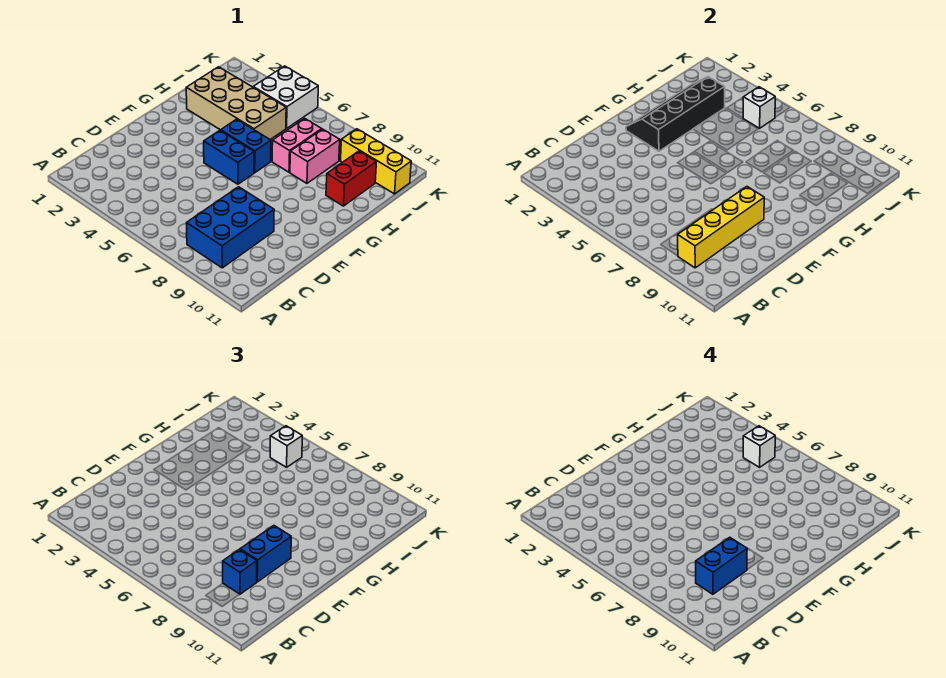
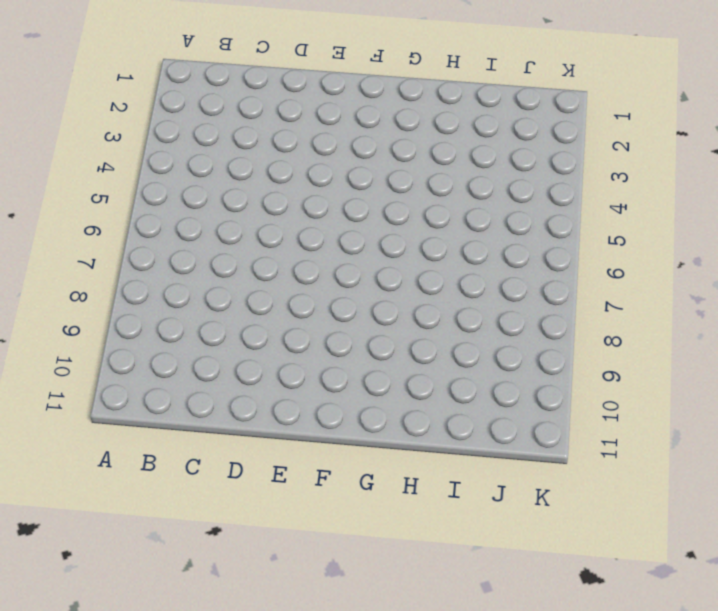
none -> blue 2x3 brick [187,187,274,268]
none -> blue 1x2 brick [204,130,254,184]
none -> blue 1x2 brick [221,119,271,173]

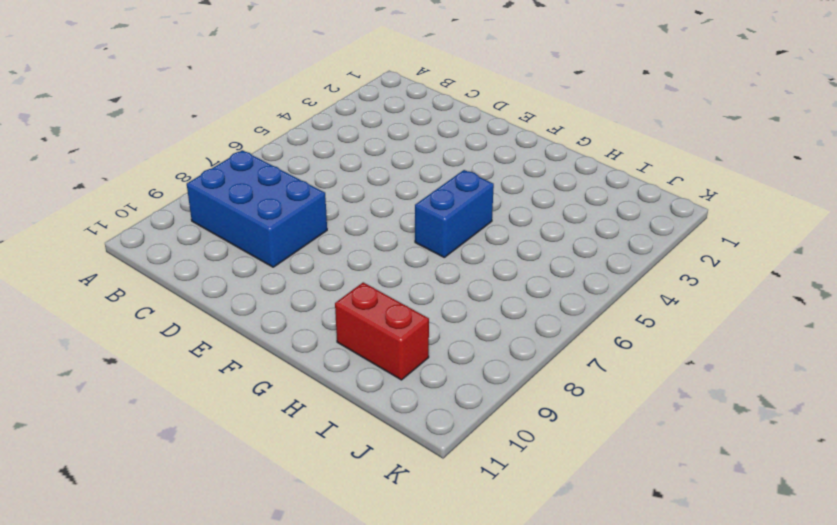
none -> blue 1x2 brick [204,130,254,184]
none -> tan 2x4 brick [186,67,286,140]
none -> pink 1x2 brick [272,119,322,172]

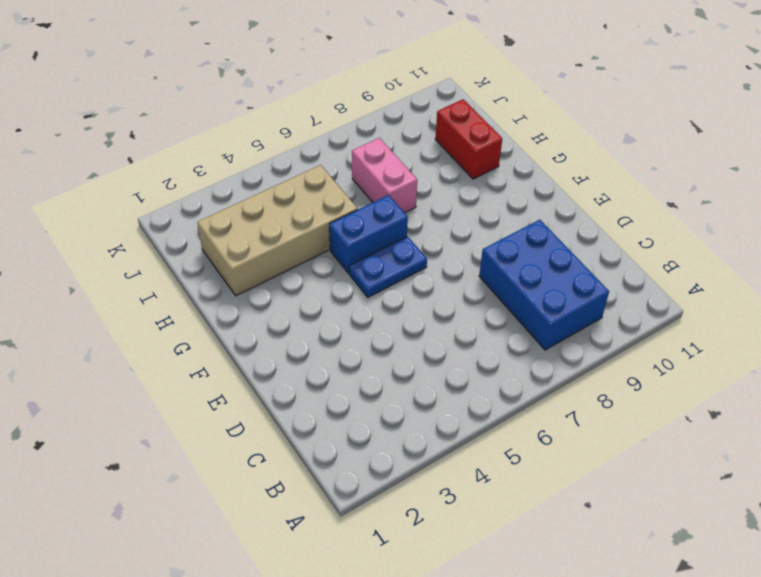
blue 1x2 plate [349,237,427,297] -> blue 1x2 brick [204,130,254,184]
none -> pink 1x2 brick [290,129,340,183]
none -> white 2x2 brick [253,66,318,128]
none -> yellow 1x3 brick [341,129,411,194]

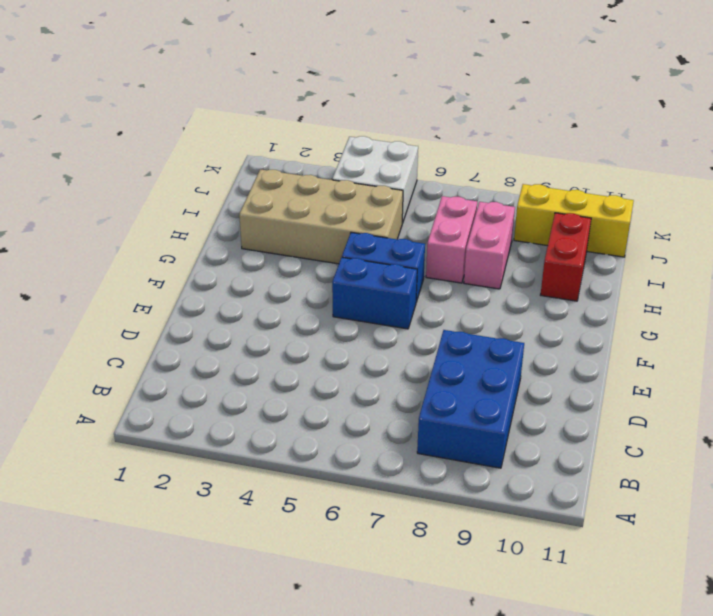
none -> yellow 1x4 brick [678,187,764,268]
none -> black 2x4 slope [626,77,725,151]
none -> white 1x1 brick [743,87,775,128]

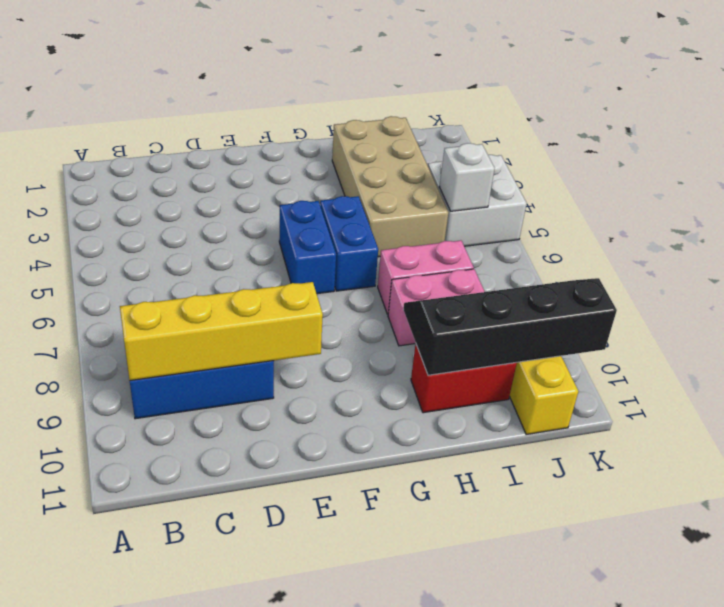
black 2x4 slope [403,278,617,375] -> black 2x4 slope moved to [626,77,725,151]
none -> blue 1x1 brick [223,549,257,594]
none -> blue 1x2 brick [240,526,291,582]
none -> white 1x1 brick [270,426,302,467]

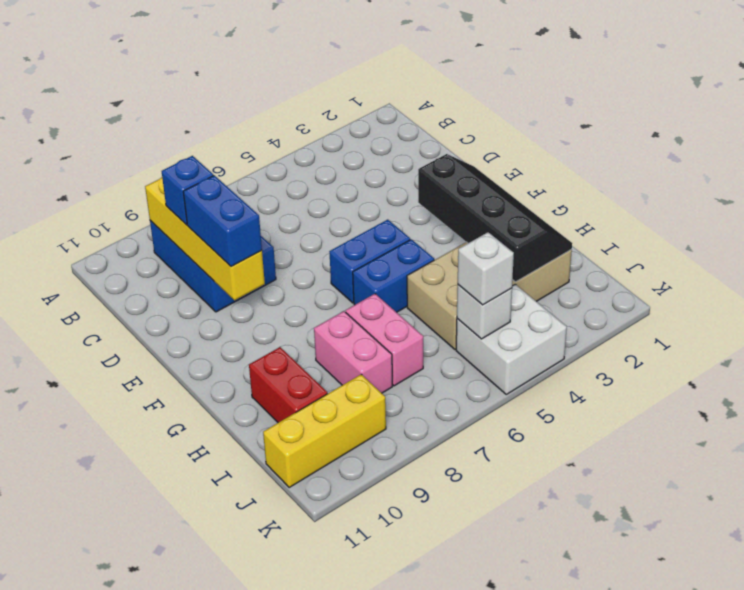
none -> blue 1x2 brick [696,537,747,594]
none -> white 1x1 brick [743,426,775,467]

